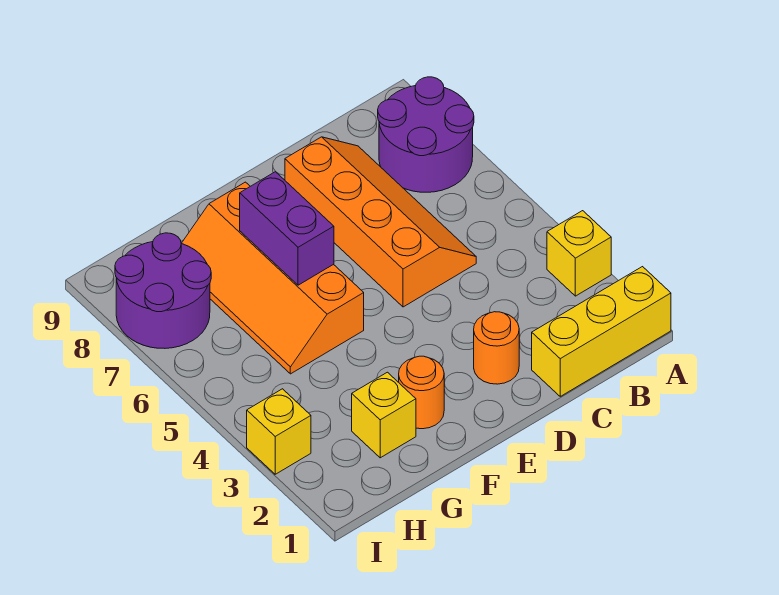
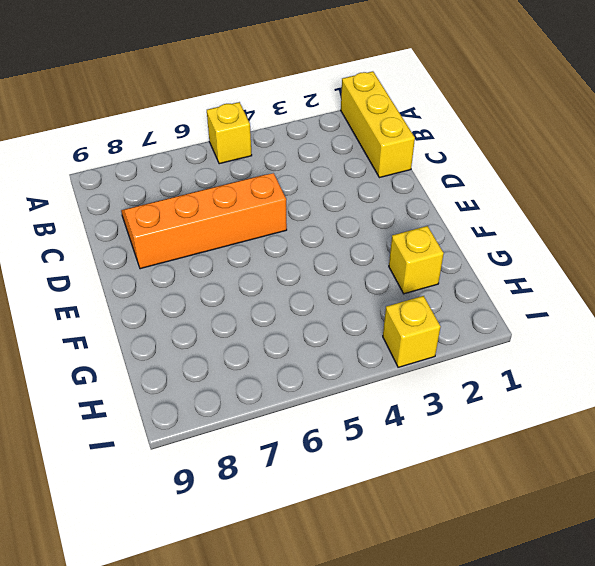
yellow 1x1 brick [207,102,252,164] -> yellow 1x1 brick moved to [547,211,611,296]
none -> purple 2x2 round brick [378,77,474,192]
none -> orange 1x1 round brick [474,312,519,384]

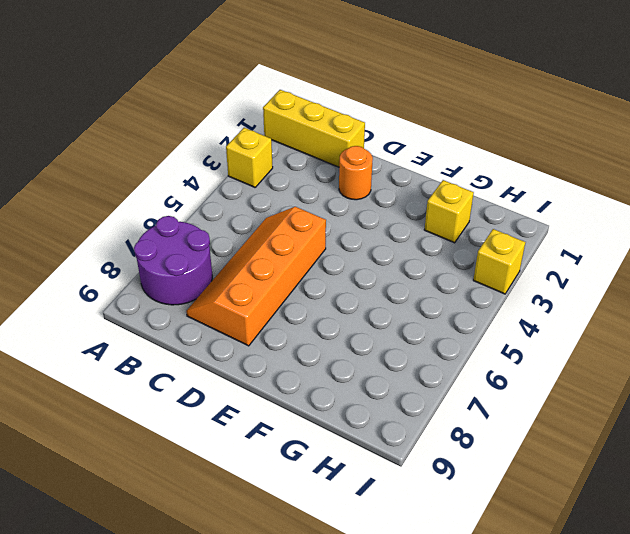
none -> orange 1x1 round brick [399,356,444,429]
none -> orange 2x4 slope [181,182,364,374]

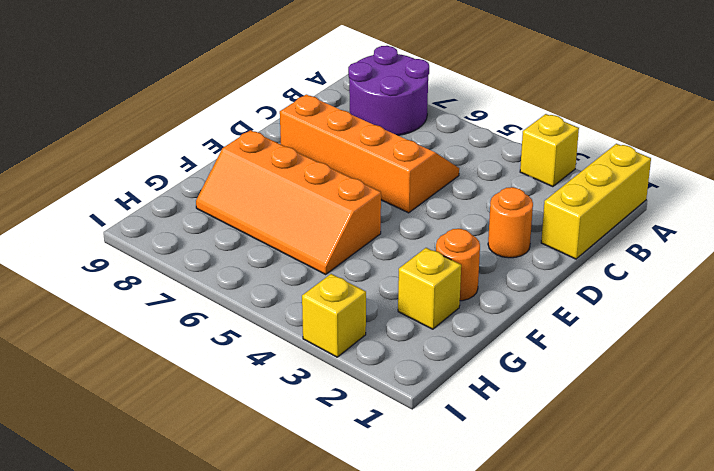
none -> purple 2x2 round brick [115,233,211,348]
none -> purple 1x2 brick [240,172,334,285]

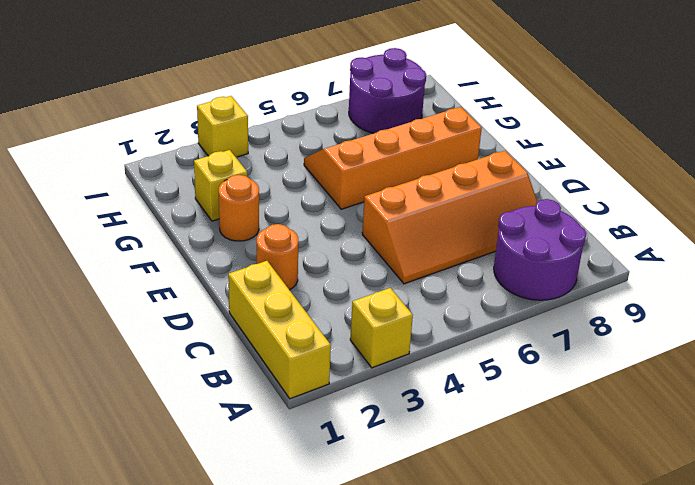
none -> purple 1x2 brick [240,172,334,285]

